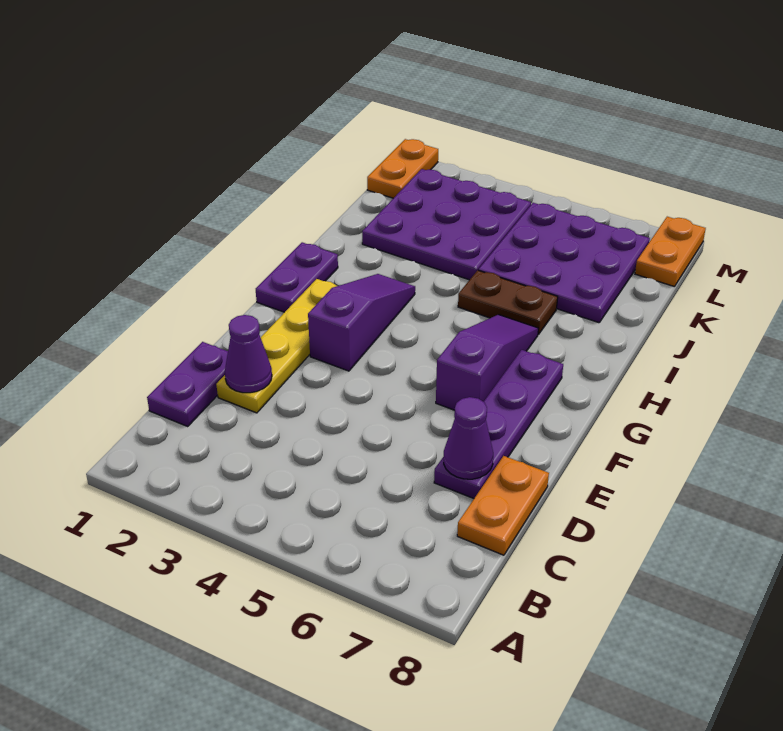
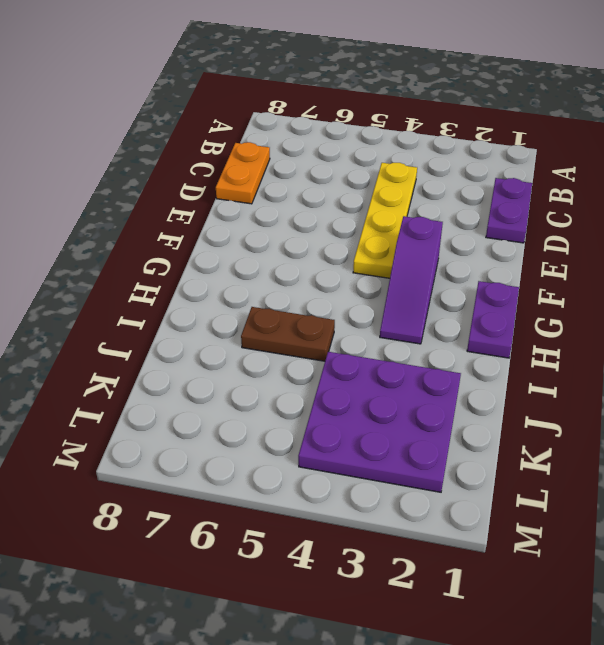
yellow 1x4 plate [353,163,417,278] -> yellow 1x4 plate moved to [216,279,336,413]
none -> purple 1x4 plate [434,350,563,498]
none -> purple 1x3 slope [436,315,538,410]
none -> purple 3x3 plate [478,203,650,323]

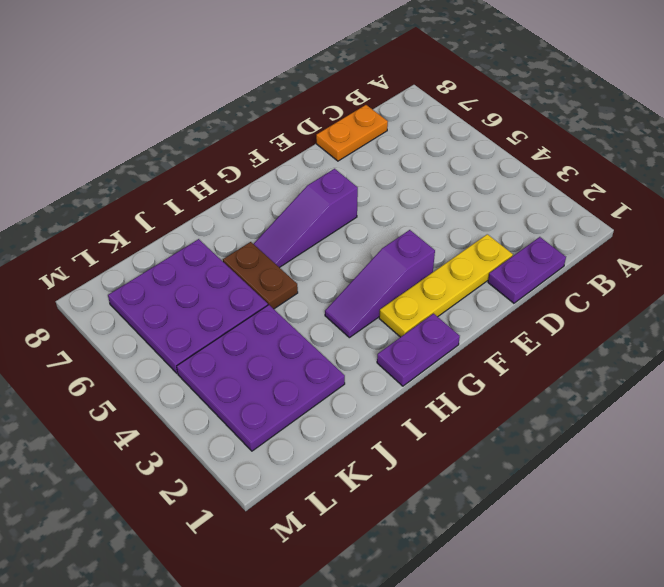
none -> purple 1x4 plate [434,350,563,498]
none -> orange 1x2 plate [367,139,438,198]
none -> orange 1x2 plate [635,217,706,287]

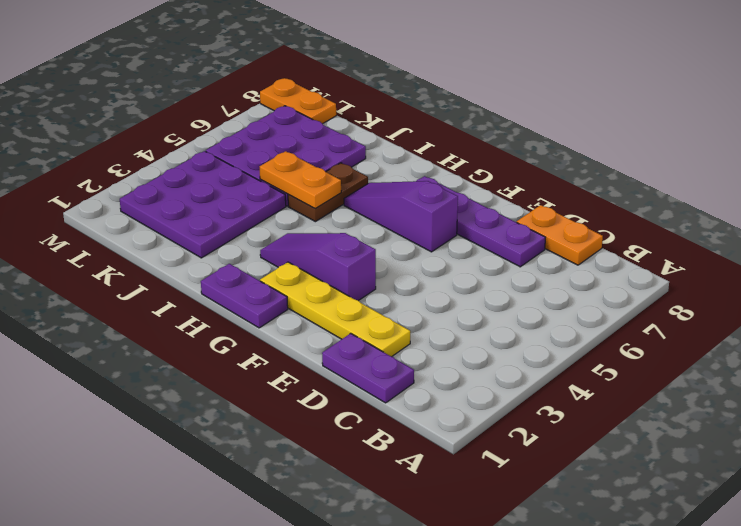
orange 1x2 plate [260,151,341,209] -> orange 1x2 plate moved to [367,139,438,198]
none -> purple 1x1 cone [225,315,272,393]
none -> purple 1x1 cone [444,397,493,479]

